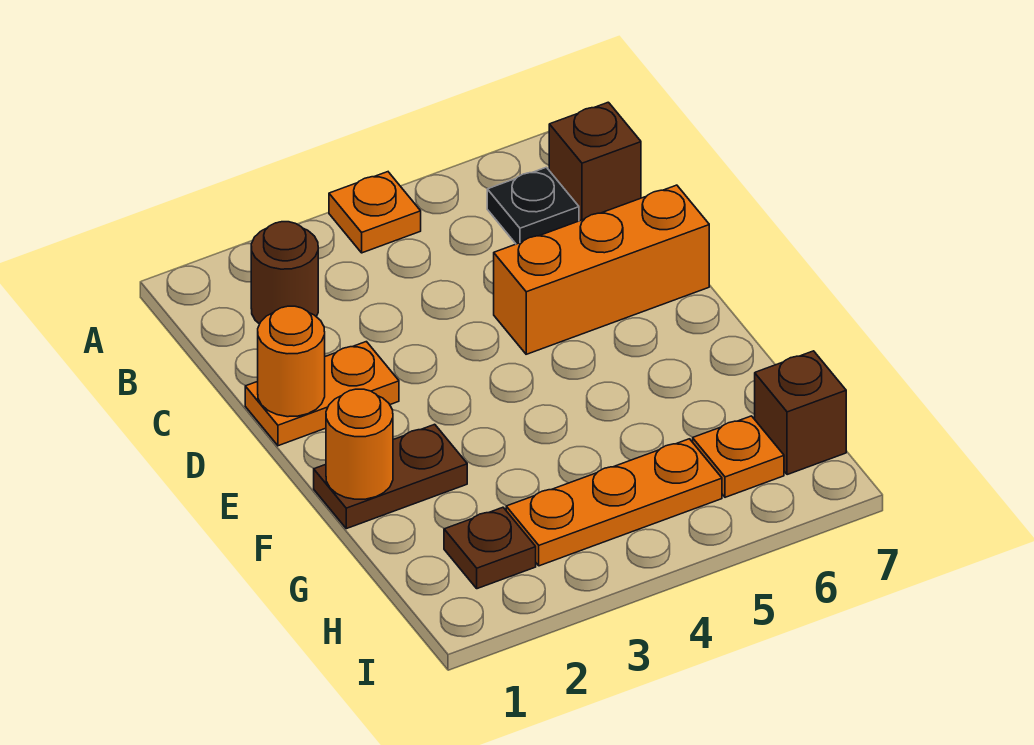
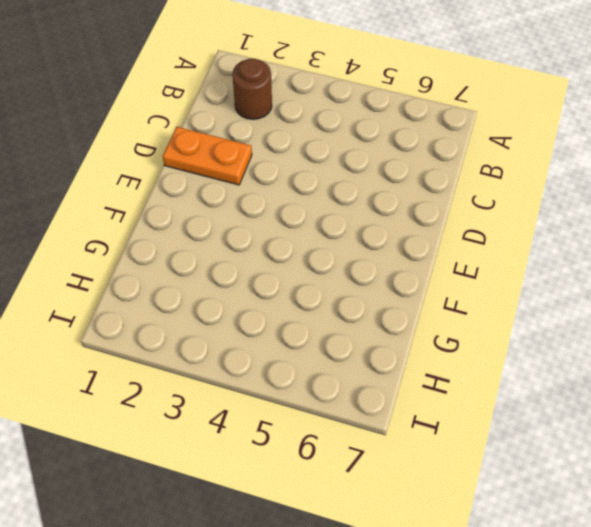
none -> orange 1x1 plate [329,172,421,253]
none -> black 1x1 plate [487,167,579,244]
none -> brown 1x1 brick [549,102,641,221]

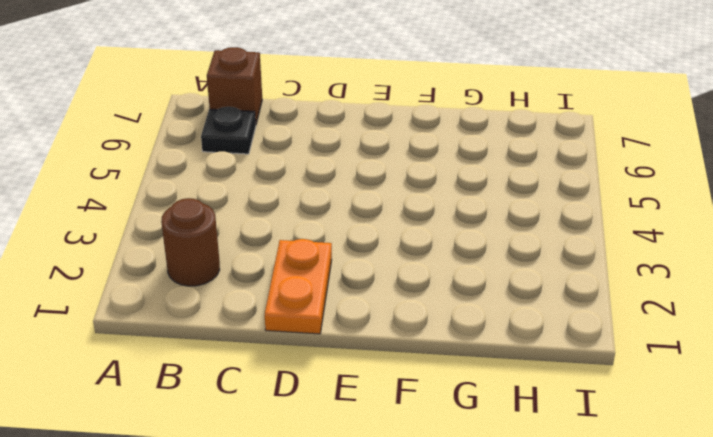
none -> orange 1x1 plate [329,172,421,253]
none -> orange 1x3 brick [494,185,709,354]
none -> brown 1x2 plate [314,424,467,529]

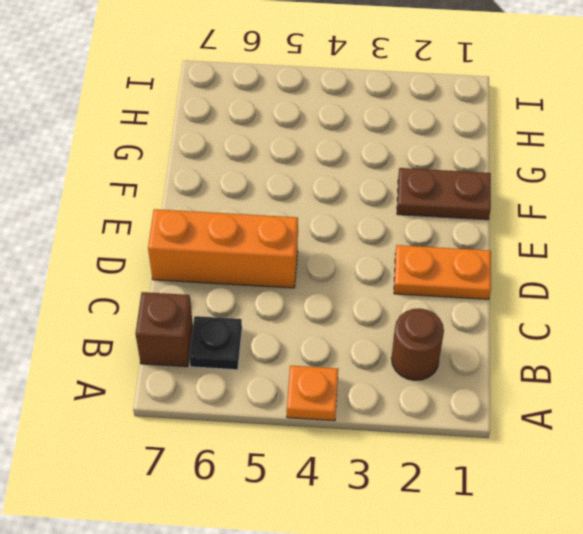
none -> brown 1x1 plate [444,507,536,589]
none -> orange 1x3 plate [506,439,722,566]
none -> orange 1x1 plate [693,416,784,497]

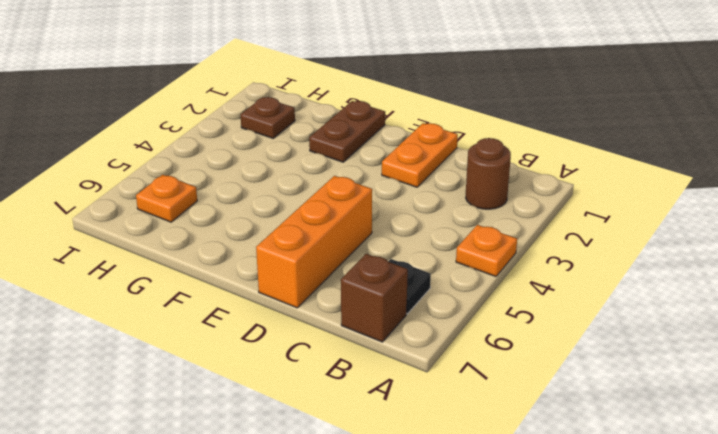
none -> orange 1x3 plate [506,439,722,566]
none -> brown 1x1 brick [755,351,846,475]
none -> orange 1x1 round brick [258,306,325,417]

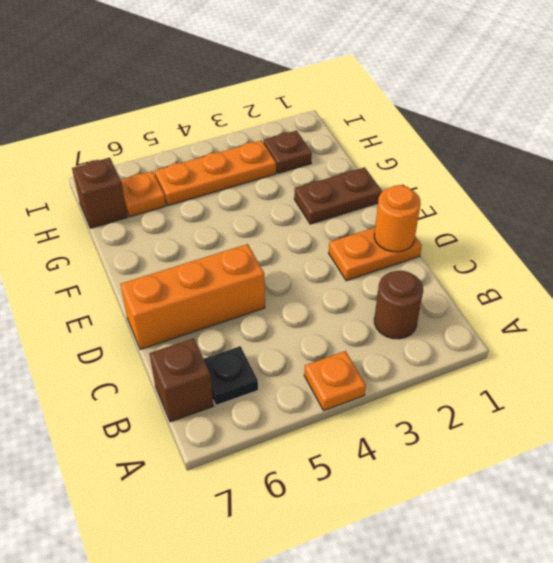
none -> orange 1x1 round brick [326,389,393,499]

